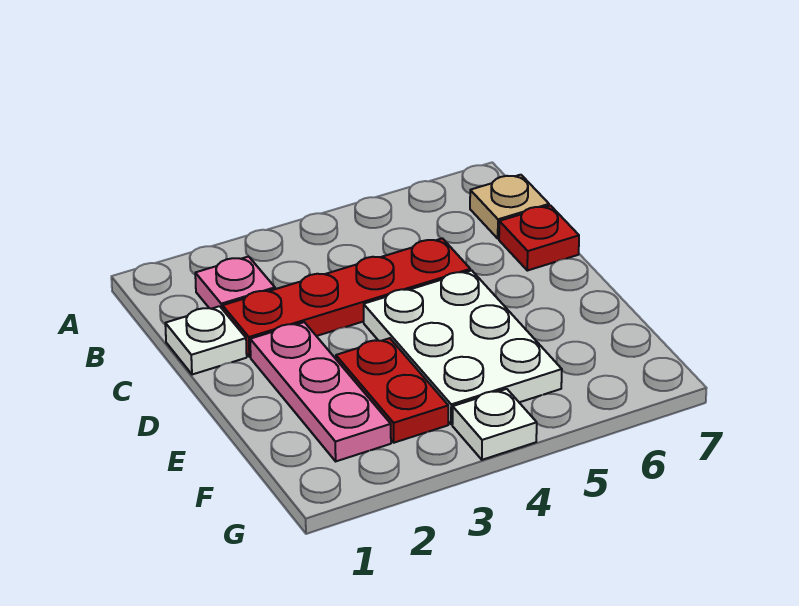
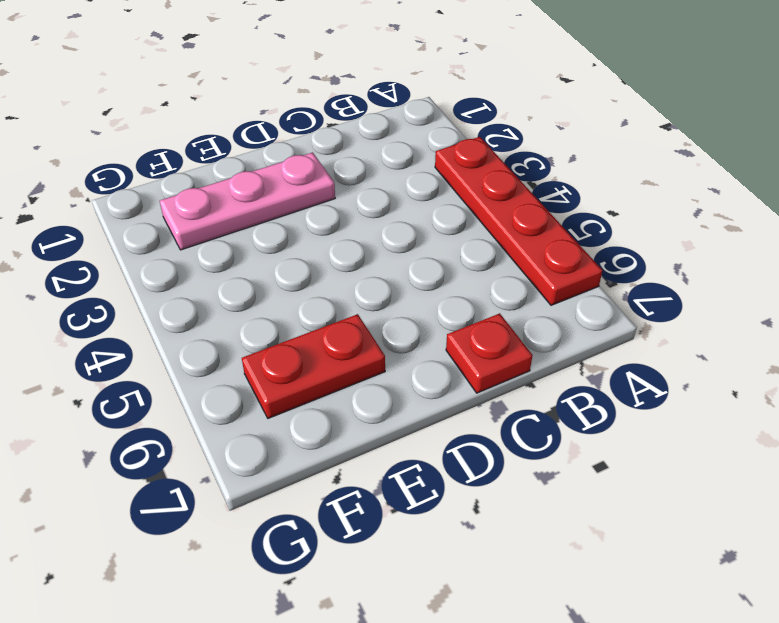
red 1x4 plate [435,137,603,305] -> red 1x4 plate moved to [223,238,470,357]
red 1x2 plate [242,314,385,418] -> red 1x2 plate moved to [336,338,448,443]
none -> pink 1x1 plate [195,256,275,309]
none -> tan 1x1 plate [470,175,549,239]

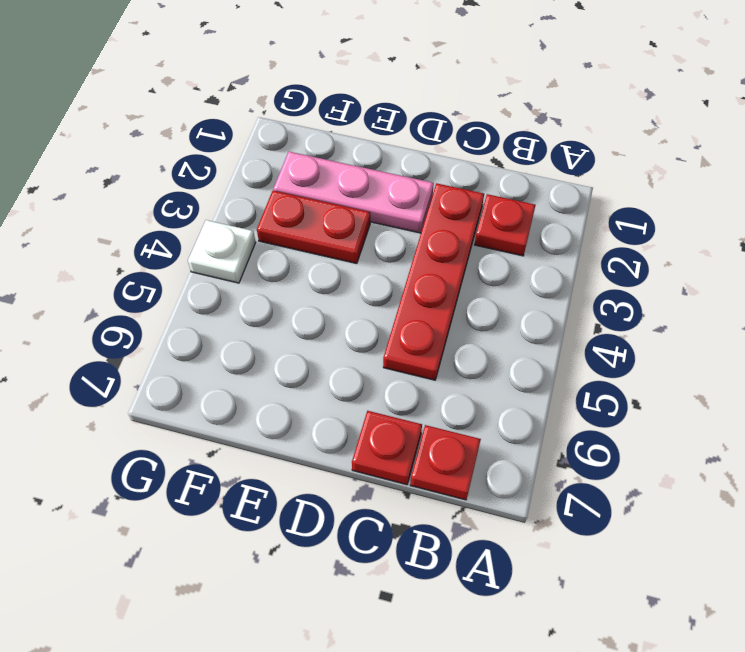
red 1x1 plate [475,194,536,256] -> pink 1x1 plate [195,256,275,309]
red 1x1 plate [410,425,481,500] -> tan 1x1 plate [470,175,549,239]
none -> white 1x1 plate [165,306,247,375]
none -> white 2x3 plate [364,271,562,424]

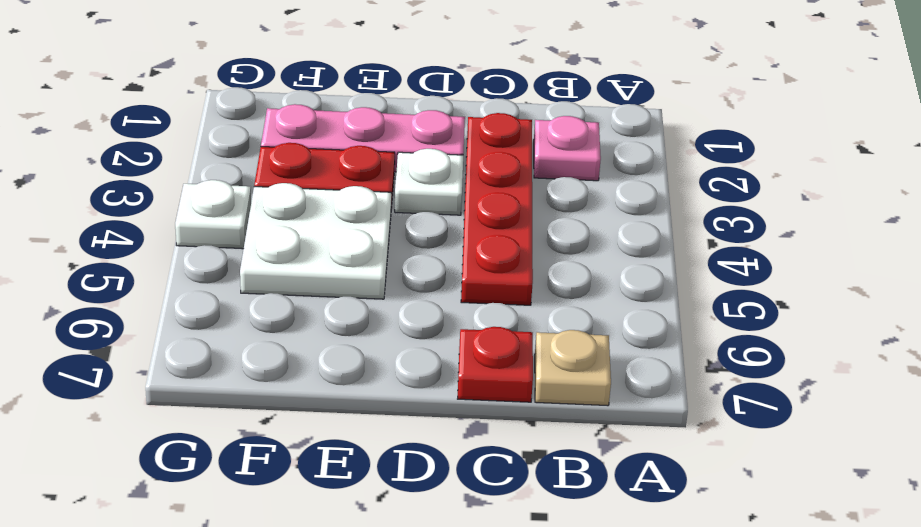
white 1x1 plate [395,149,463,215] -> white 1x1 plate moved to [165,306,247,375]
white 2x2 plate [240,183,391,299] -> white 2x3 plate [364,271,562,424]

